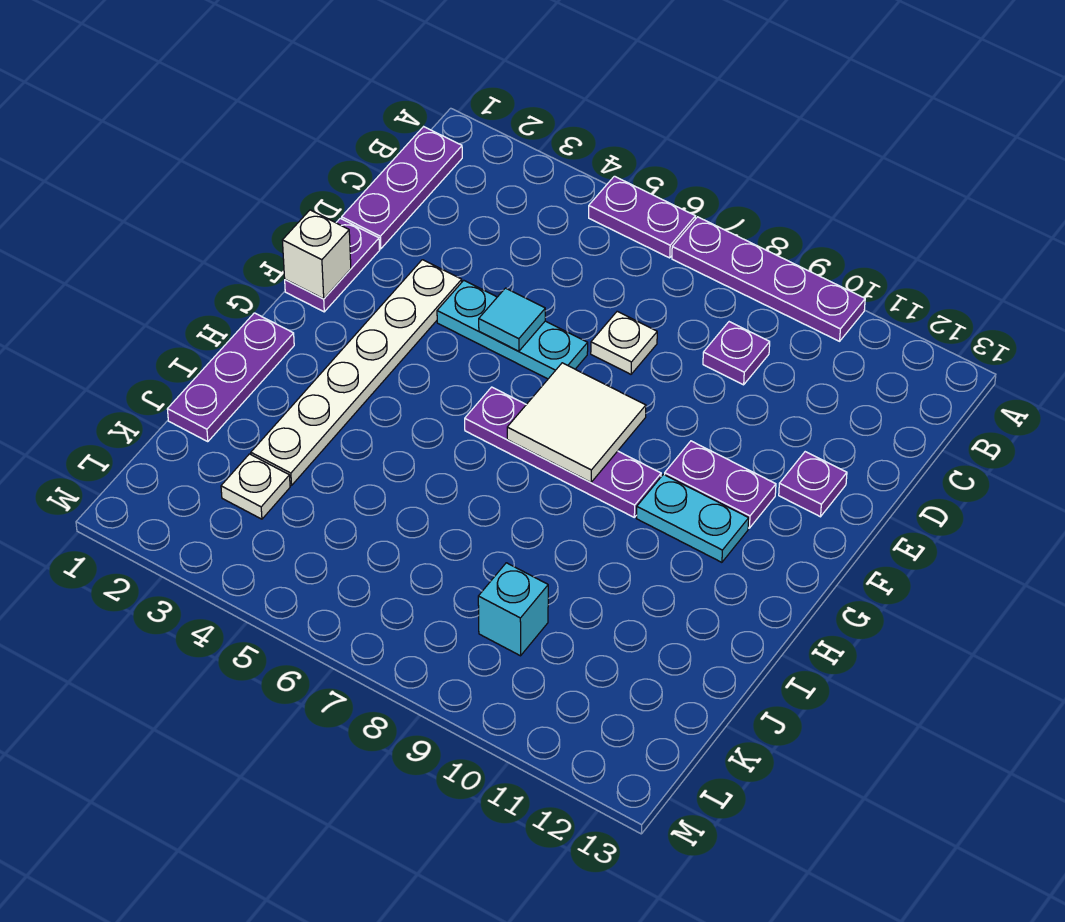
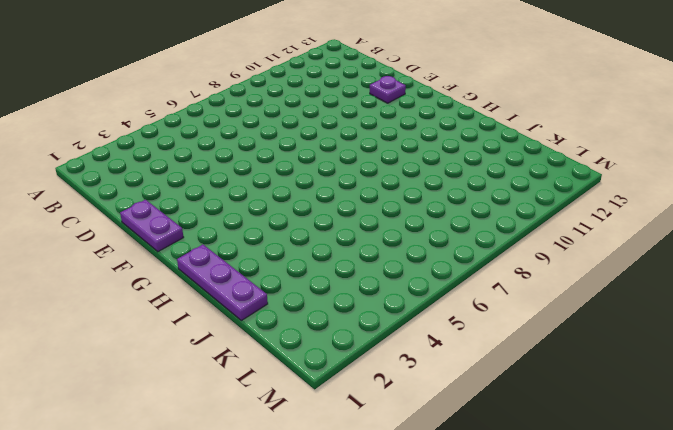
none -> purple 1x2 plate [589,176,695,258]
none -> purple 1x4 plate [672,217,865,341]
none -> purple 1x3 plate [342,127,462,249]

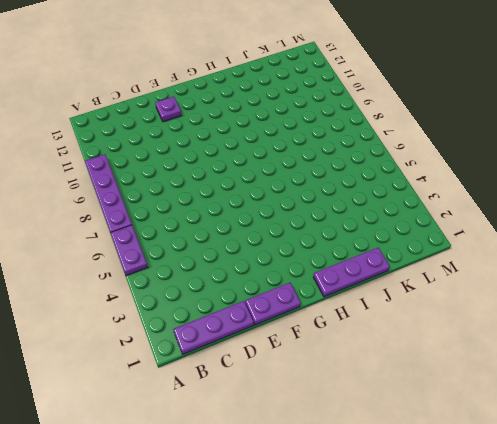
none -> purple 1x1 plate [703,322,770,385]
none -> white 1x1 plate [591,311,657,374]
none -> white 1x6 plate [251,260,462,485]

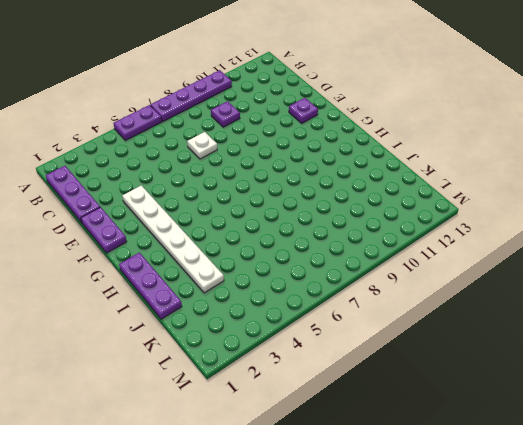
none -> cyan 1x3 plate [437,280,588,379]
none -> purple 1x2 plate [665,441,776,528]
none -> purple 1x4 plate [465,387,661,517]

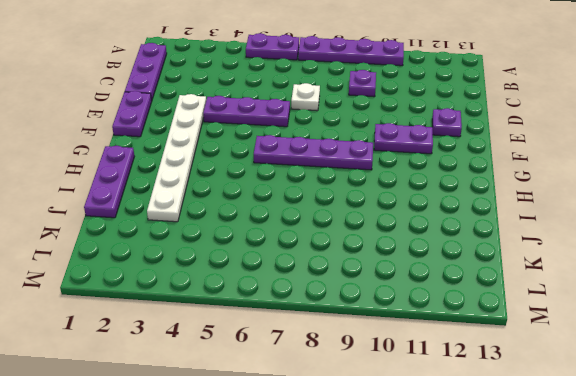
purple 1x3 plate [203,96,290,127] -> cyan 1x3 plate [437,280,588,379]
none -> cyan 1x2 plate [637,474,749,562]
none -> white 1x1 plate [221,454,290,519]
none -> cyan 1x1 brick [478,563,548,656]

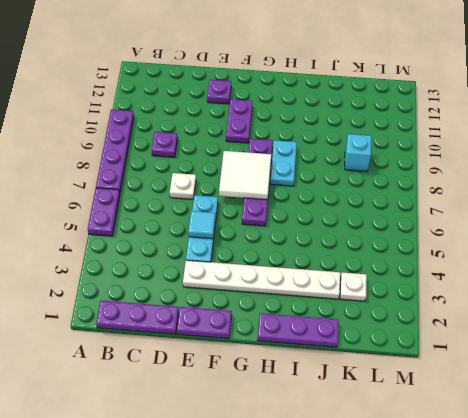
cyan 1x2 plate [270,140,297,186] -> cyan 1x2 plate moved to [637,474,749,562]
none -> white 1x1 brick [282,210,351,299]

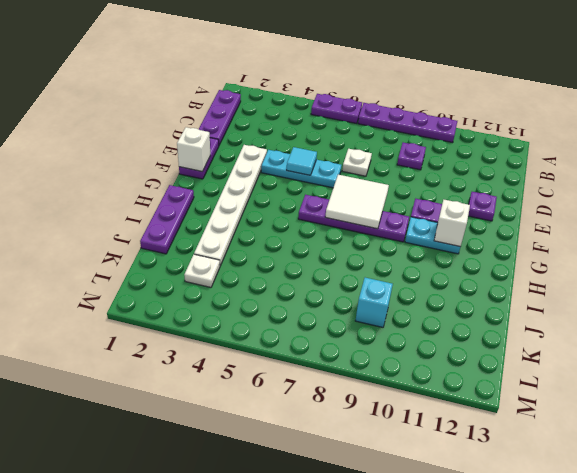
white 1x1 brick [434,200,470,247] -> none

